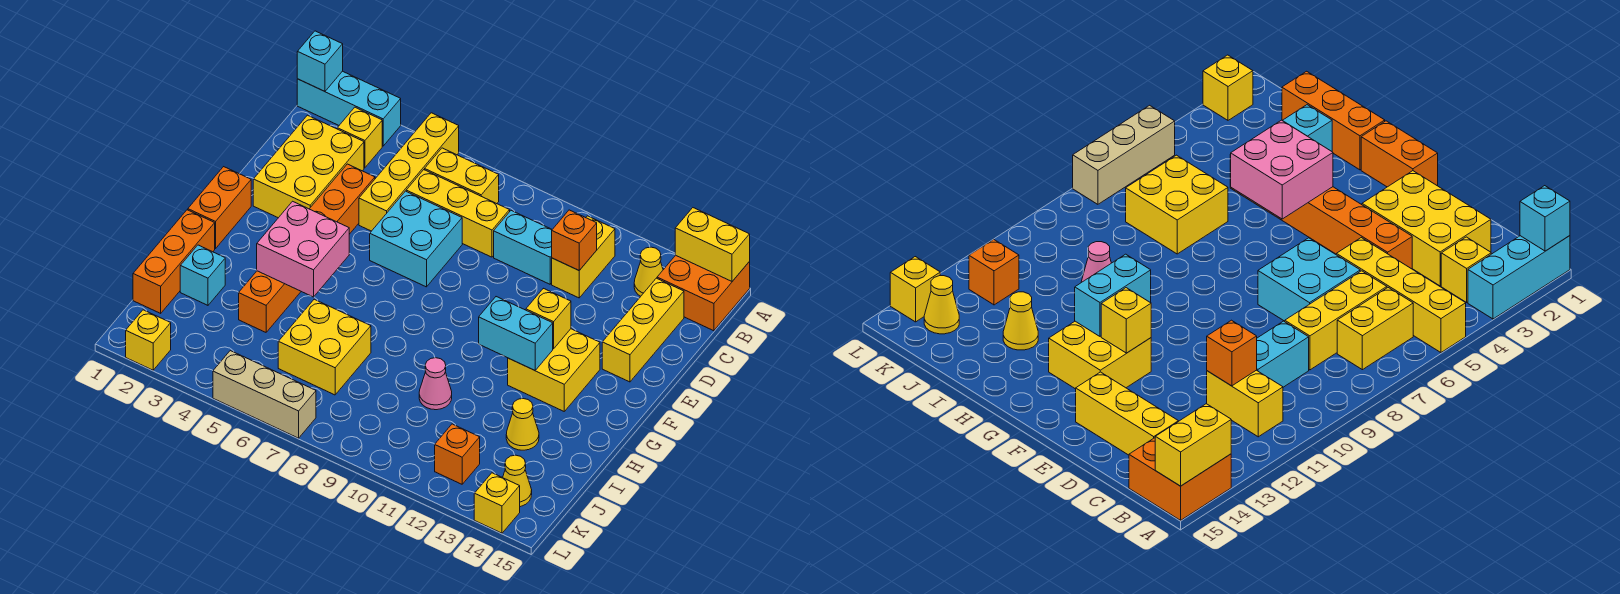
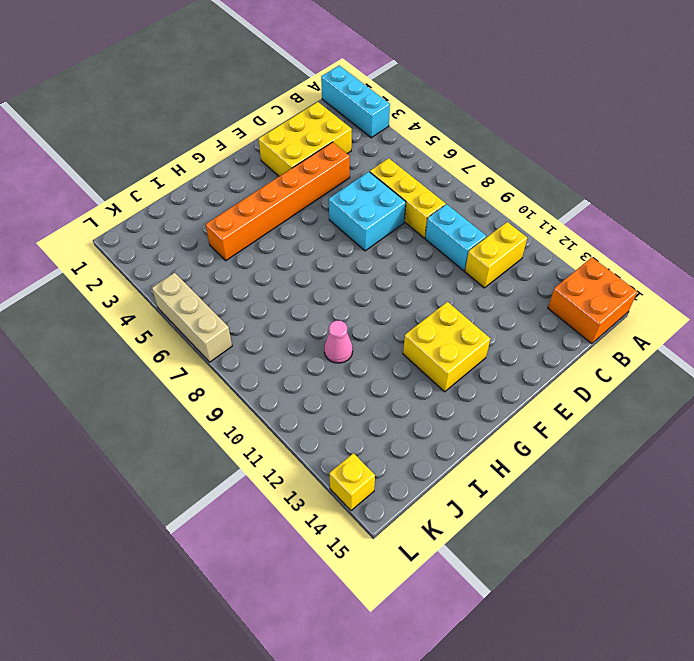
none -> yellow 1x4 brick [359,113,459,231]
none -> yellow 1x1 brick [337,107,382,168]
none -> yellow 1x2 brick [425,148,499,204]
none -> yellow 1x1 cone [634,247,663,296]

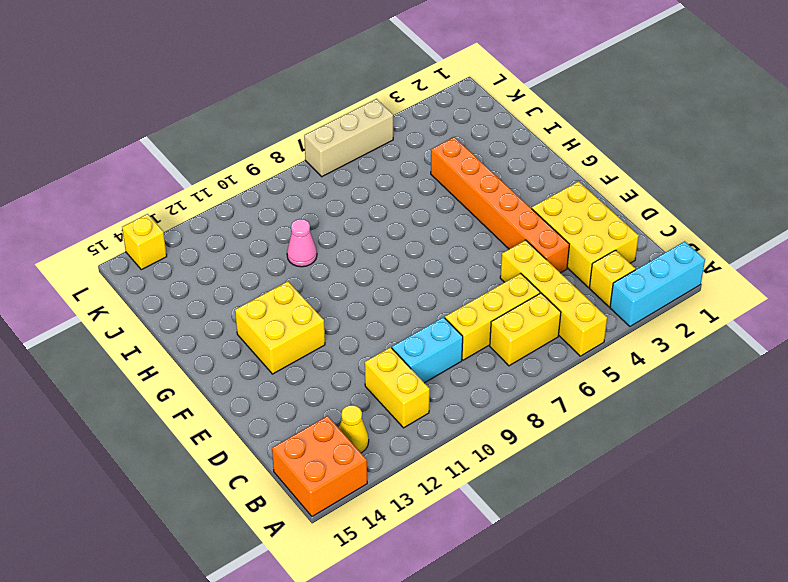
none -> yellow 1x3 brick [602,278,684,382]
none -> cyan 2x2 brick [370,191,462,287]
none -> orange 1x2 brick [188,167,251,249]
none -> orange 1x3 brick [133,210,215,313]

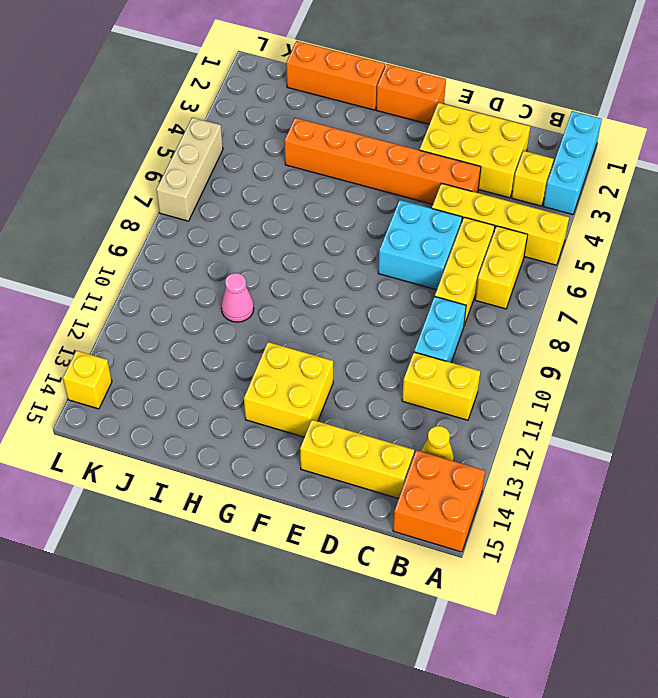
none -> cyan 1x1 brick [180,245,225,305]
none -> yellow 2x2 brick [278,299,371,395]
none -> yellow 1x1 cone [506,399,539,450]
none -> orange 1x1 brick [435,424,480,484]

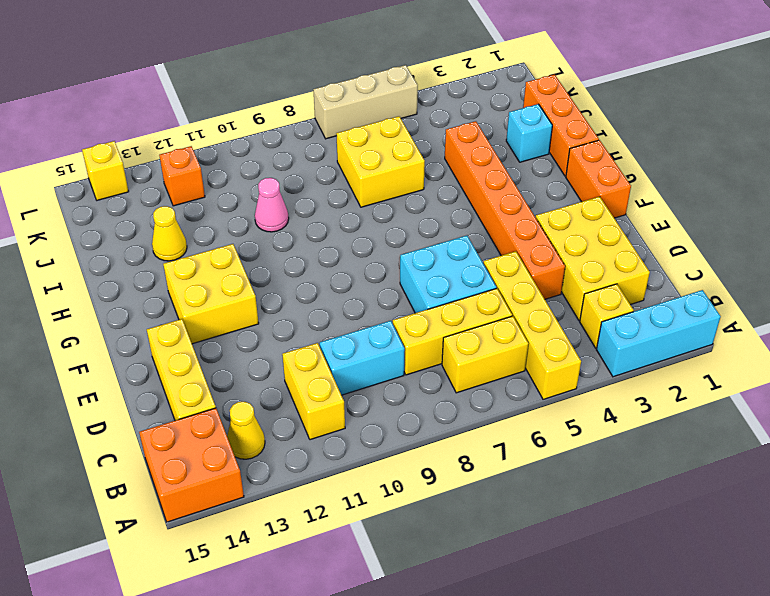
none -> yellow 1x1 cone [503,455,532,507]
none -> yellow 1x1 brick [126,310,171,370]
none -> cyan 1x1 brick [297,31,343,91]
none -> yellow 1x2 brick [675,208,750,281]

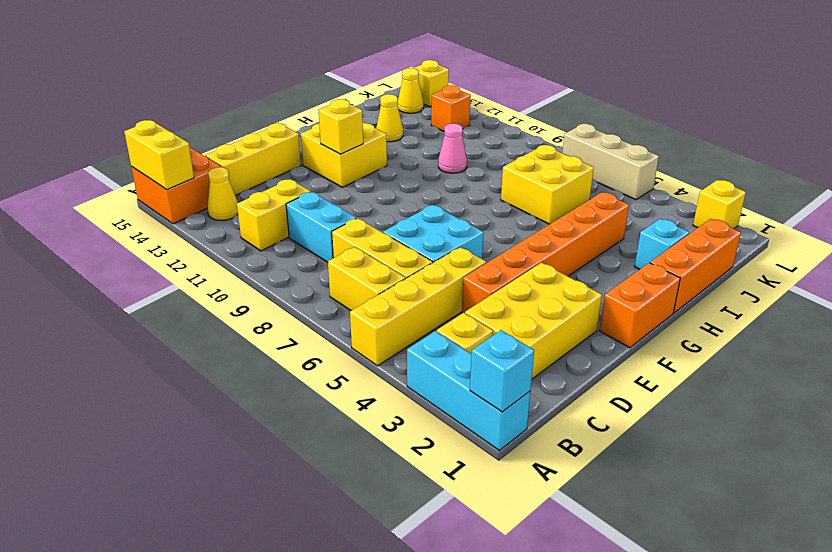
none -> orange 1x1 brick [552,210,597,270]
none -> pink 2x2 brick [257,201,349,297]
none -> cyan 1x2 brick [479,297,553,370]

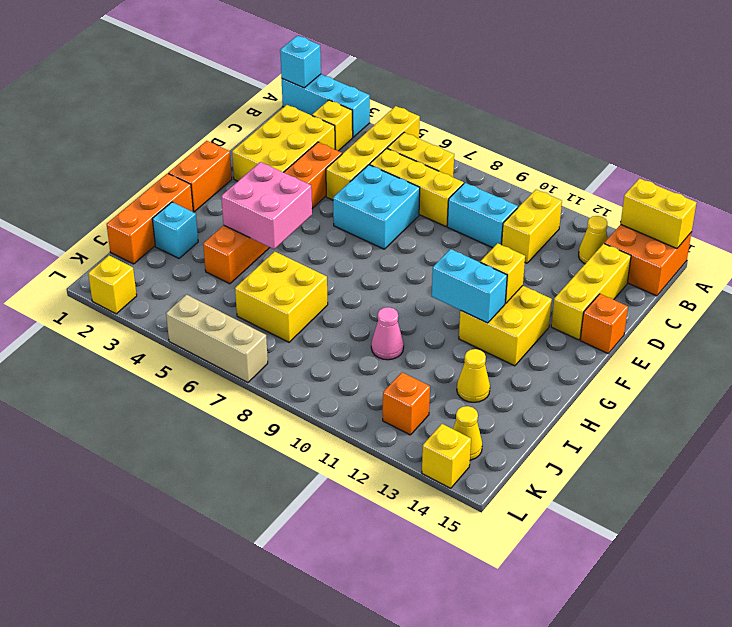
orange 1x1 brick [580,294,628,353] -> orange 1x1 brick moved to [552,210,597,270]

